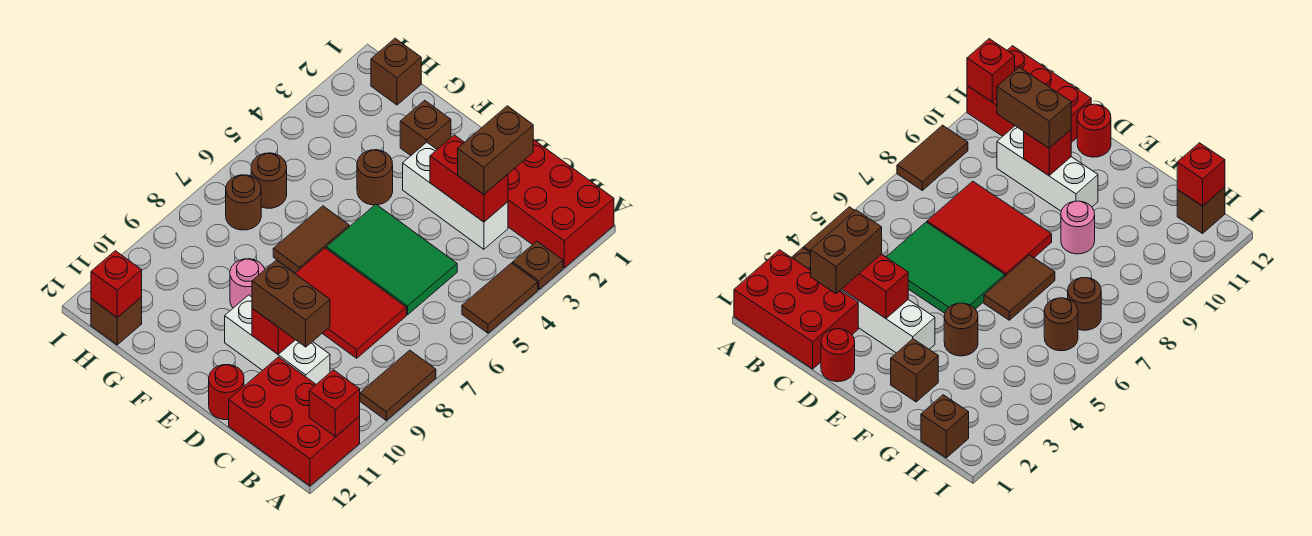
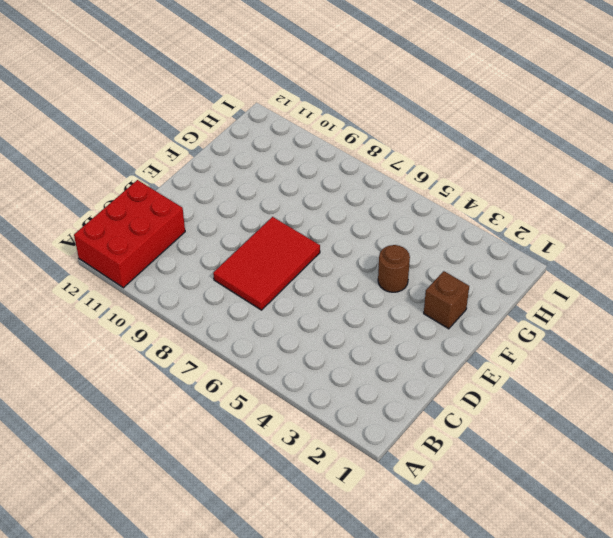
none -> red 2x3 brick [508,139,614,268]
none -> brown 1x1 plate [513,241,563,290]
none -> brown 1x2 tile [462,263,538,333]

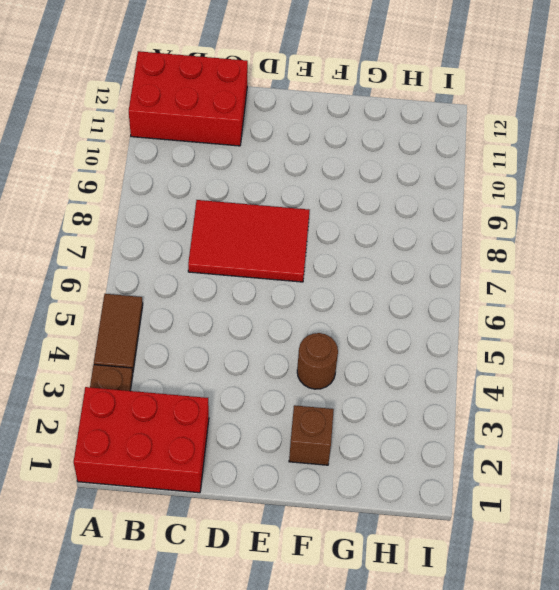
none -> brown 1x2 tile [360,350,436,420]
none -> white 1x3 brick [403,142,508,249]
none -> green 2x3 tile [326,204,457,315]

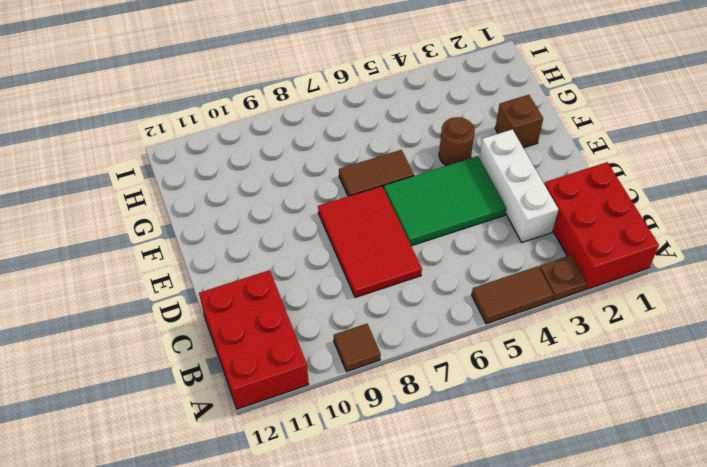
brown 1x1 tile [334,324,381,372] -> brown 1x2 tile [360,350,436,420]
green 2x3 tile [384,156,506,246] -> green 2x3 tile turned to [326,204,457,315]
none -> white 1x3 brick [225,295,330,384]
none -> red 1x1 round brick [821,329,855,382]
none -> red 1x1 round brick [209,365,244,420]

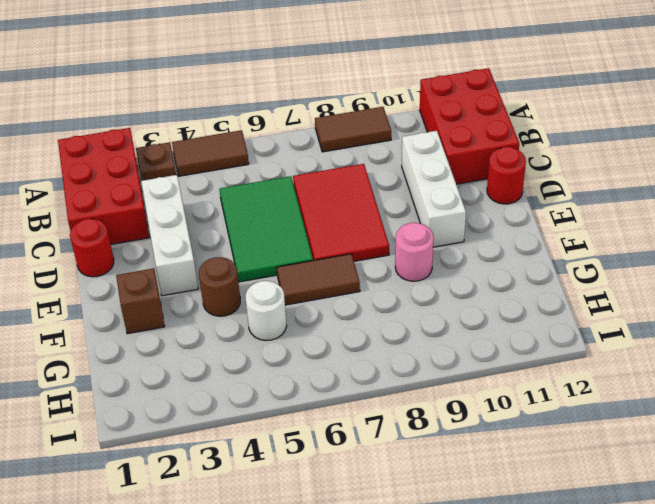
white 1x1 round brick [246,281,287,341] -> none
none -> brown 1x1 brick [371,38,421,105]
none -> brown 1x1 round brick [251,153,287,208]
none -> brown 1x1 round brick [226,175,261,230]

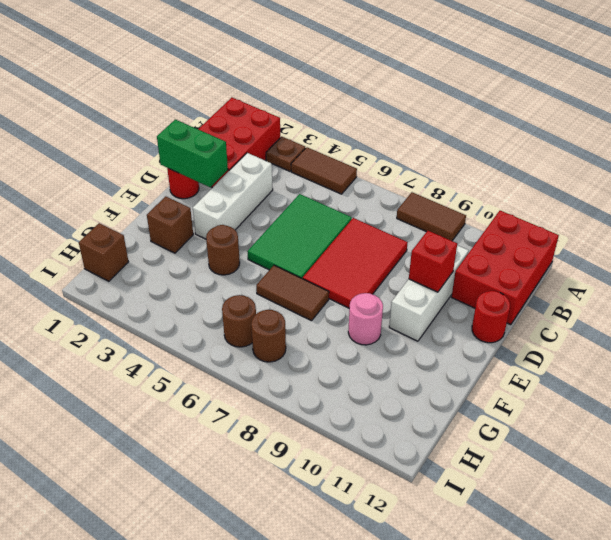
green 1x2 brick [157,119,228,187] -> none
none -> brown 1x1 brick [91,297,142,345]
none -> red 1x1 brick [309,370,360,437]
none -> red 1x2 brick [430,135,508,222]

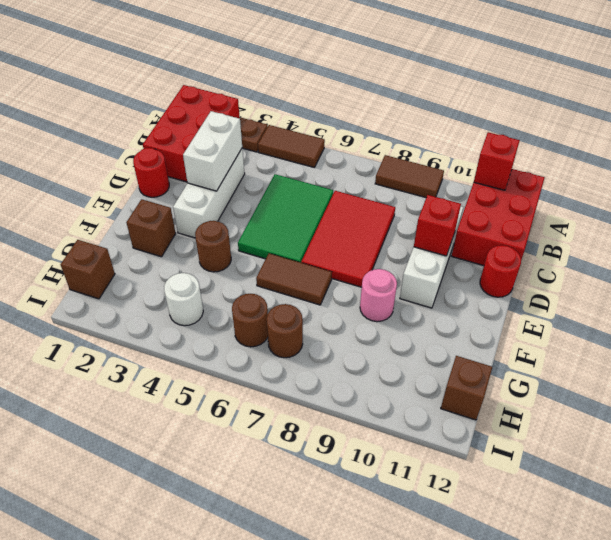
white 1x2 brick [183,111,242,191] -> red 1x2 brick [430,135,508,222]
white 1x1 round brick [164,273,203,326] -> none
none -> red 1x1 brick [91,251,142,317]
none -> brown 1x2 brick [458,106,533,194]
none -> brown 1x2 brick [252,260,330,347]

